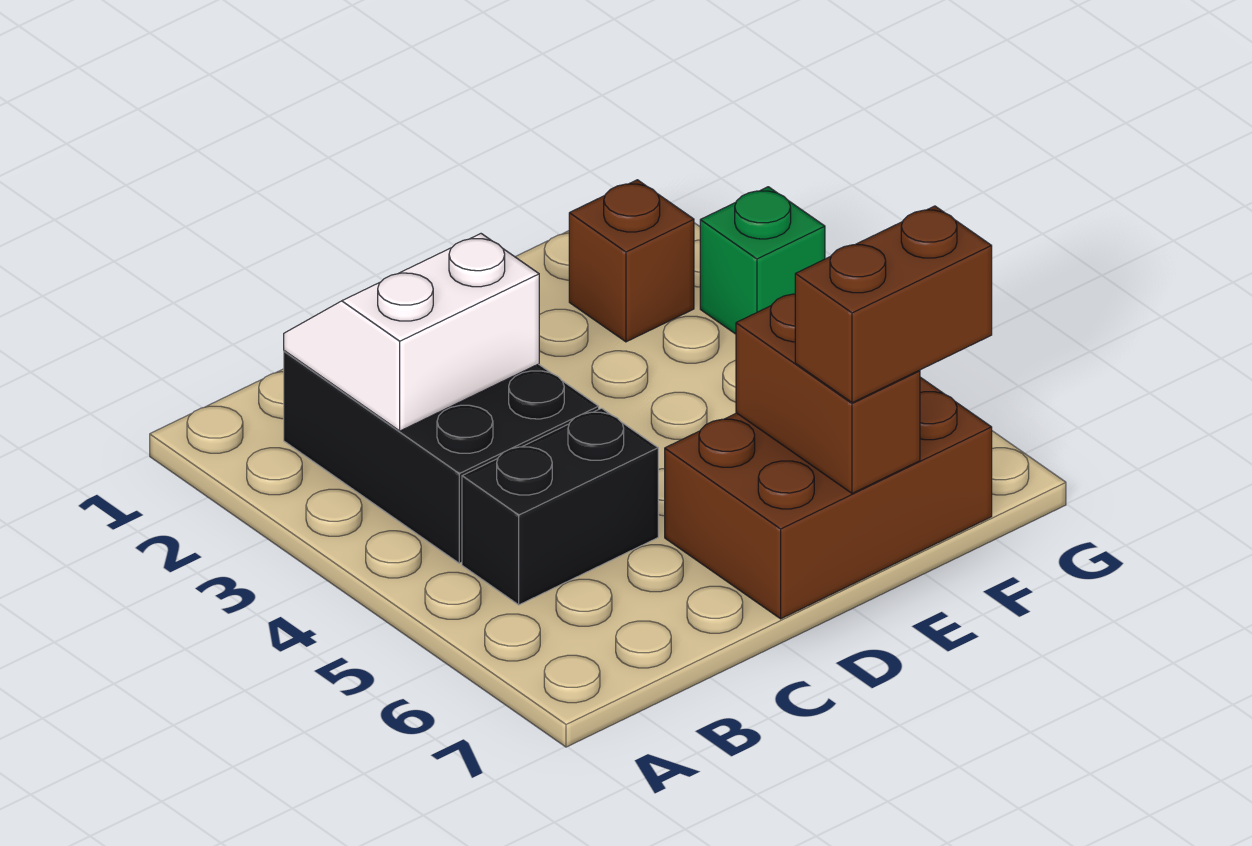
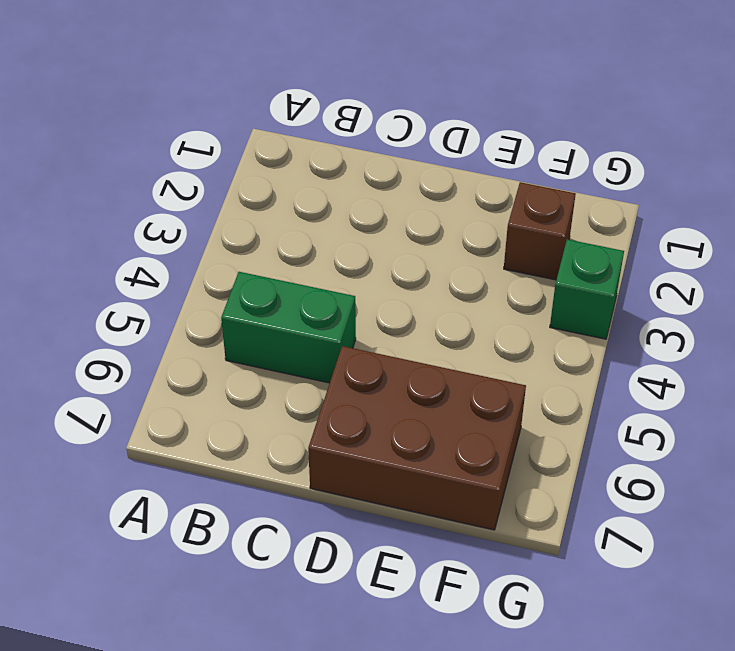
green 1x2 brick [221,272,356,383] -> black 1x2 brick [462,408,658,605]
none -> black 2x3 brick [284,351,599,563]
none -> white 2x2 slope [284,234,539,431]

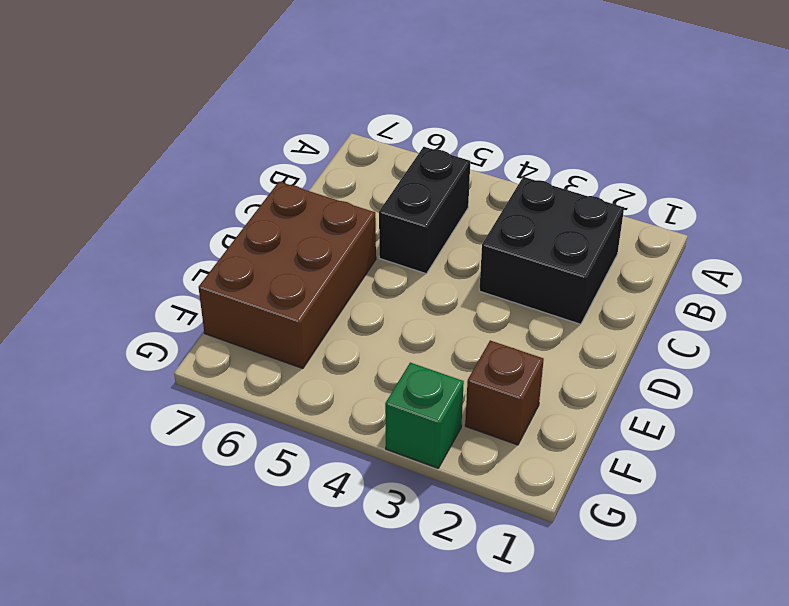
black 2x2 brick [479,177,624,324] -> black 2x3 brick [284,351,599,563]
none -> white 2x2 slope [284,234,539,431]
none -> brown 1x2 brick [736,294,920,493]

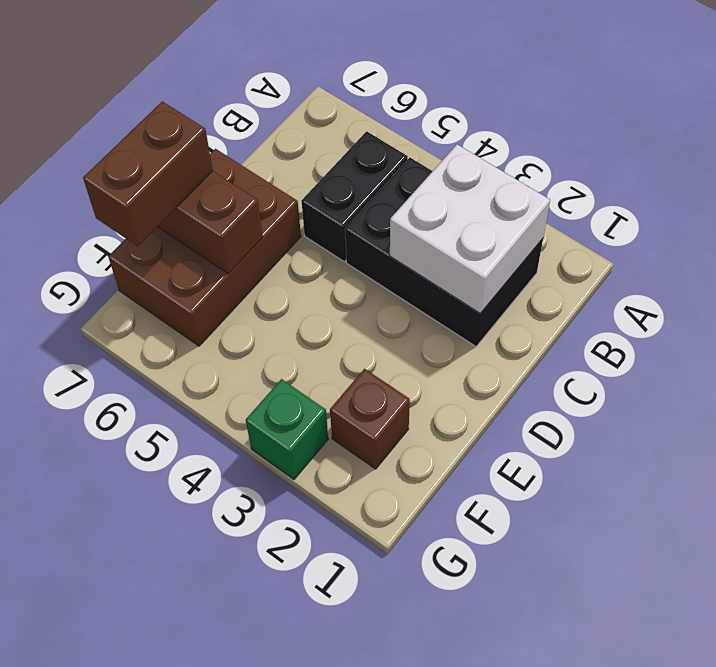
white 2x2 brick [390,144,550,313] -> white 2x2 slope [284,234,539,431]

